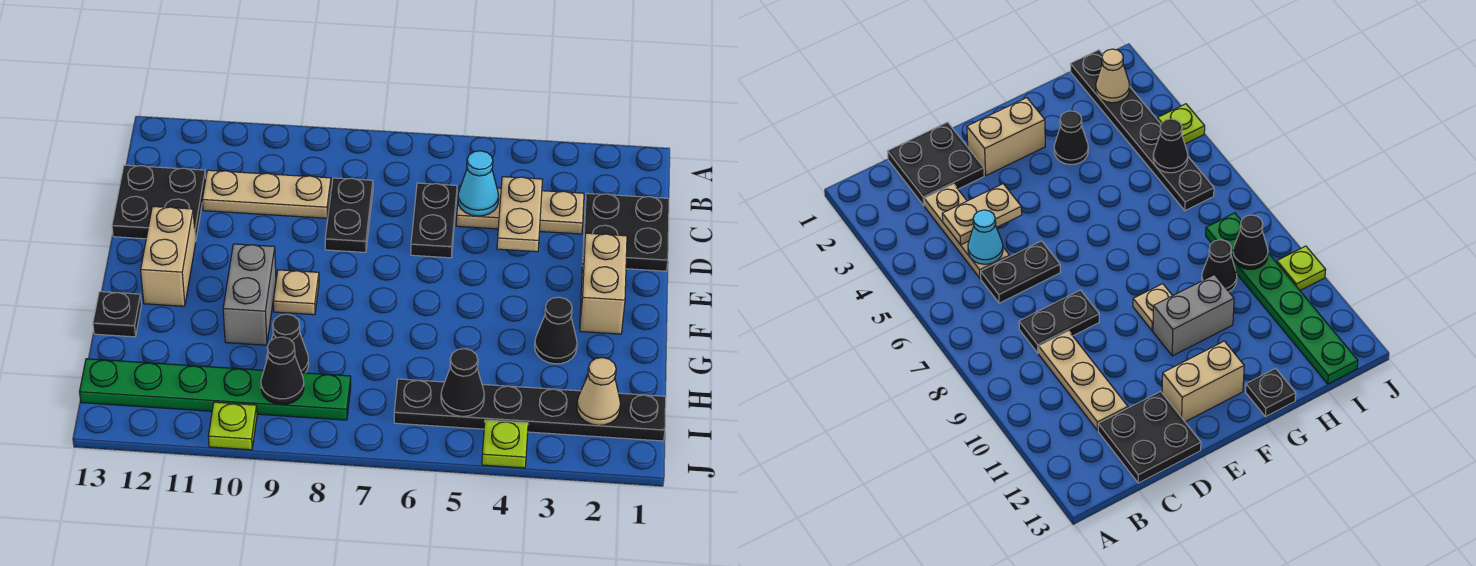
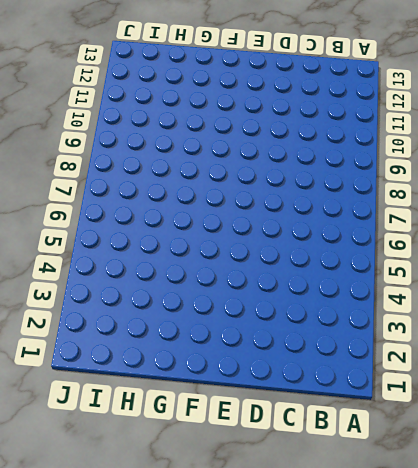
none -> black 2x2 plate [583,193,669,271]
none -> tan 1x3 plate [456,186,584,234]
none -> black 1x2 plate [411,183,457,258]

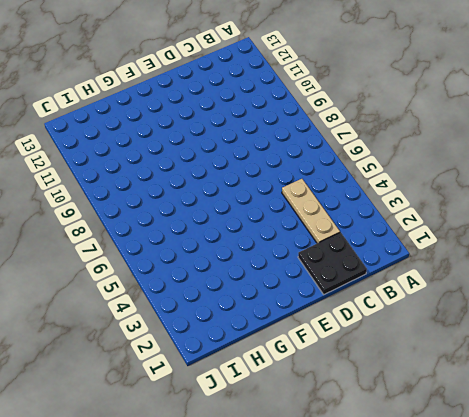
none -> black 1x2 plate [411,183,457,258]
none -> black 1x2 plate [325,178,373,252]
none -> tan 1x3 plate [202,170,331,218]

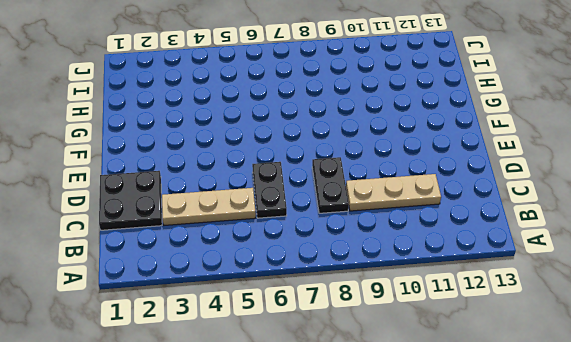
none -> black 2x2 plate [112,165,206,242]
none -> tan 1x2 brick [580,233,627,334]
none -> tan 1x2 brick [141,206,196,306]

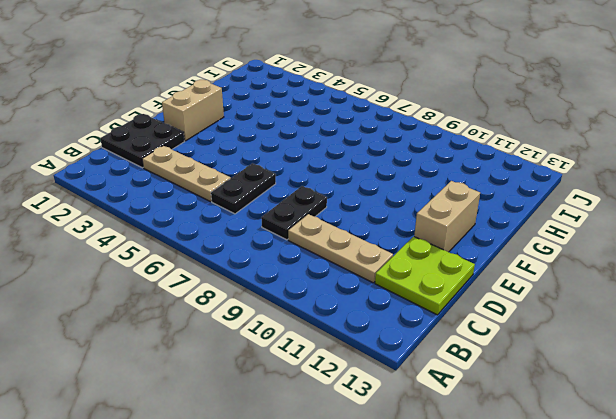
lime 2x2 plate [375,236,475,315] -> black 2x2 plate [112,165,206,242]
none -> tan 1x1 plate [273,270,319,315]
none -> grey 1x2 brick [223,244,276,345]
none -> black 1x1 cone [535,297,577,364]

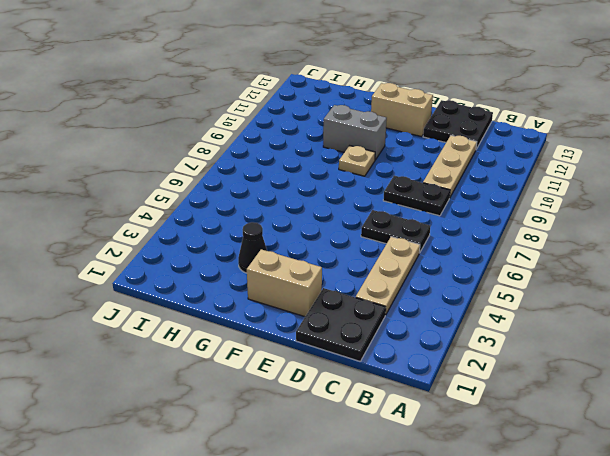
none -> black 1x1 plate [93,292,141,337]
none -> black 1x1 cone [266,314,309,373]
none -> black 1x6 plate [394,379,666,441]

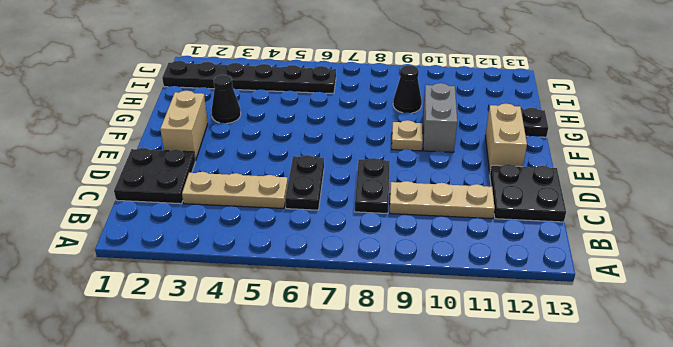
none -> green 1x6 plate [80,359,351,420]
none -> lime 1x1 plate [482,420,528,468]
none -> lime 1x1 plate [208,402,257,450]

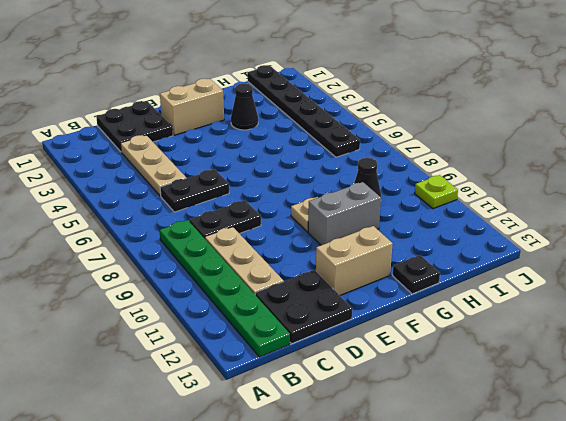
green 1x6 plate [160,220,290,357] -> green 1x6 plate moved to [80,359,351,420]
none -> lime 1x1 plate [482,420,528,468]
none -> tan 1x2 plate [497,177,543,252]
none -> cyan 1x1 cone [458,151,499,216]

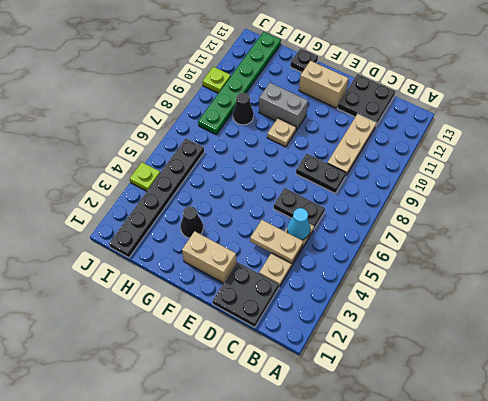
none -> tan 1x1 cone [577,358,621,425]
none -> black 1x1 cone [441,349,484,416]
none -> black 1x1 cone [261,337,304,405]

